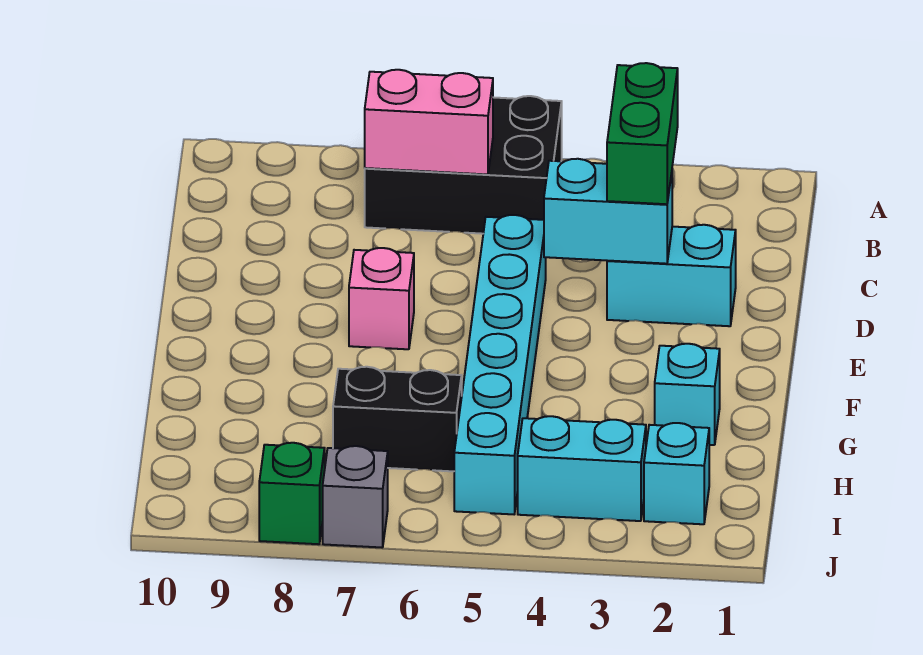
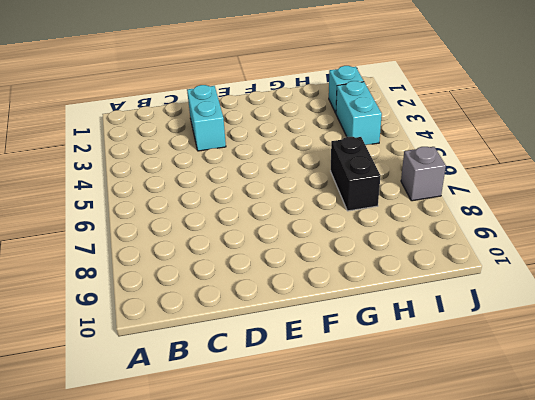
none -> black 2x3 brick [365,96,562,234]
none -> cyan 1x6 brick [454,215,546,514]
none -> pink 1x1 brick [349,248,414,349]

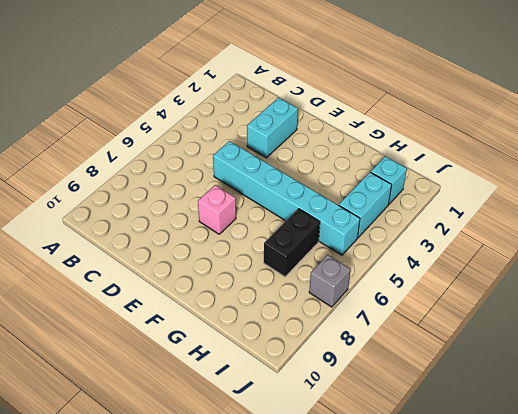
none -> black 2x3 brick [365,96,562,234]
none -> cyan 1x1 brick [655,344,720,445]
none -> green 1x1 brick [259,443,325,544]

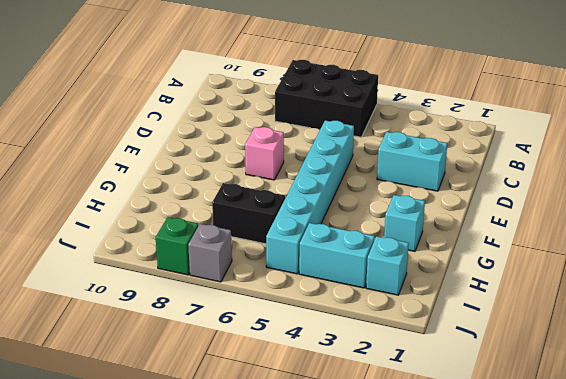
none -> pink 1x2 brick [365,70,493,174]
none -> cyan 1x2 brick [544,159,672,264]
none -> green 1x2 brick [607,63,678,204]

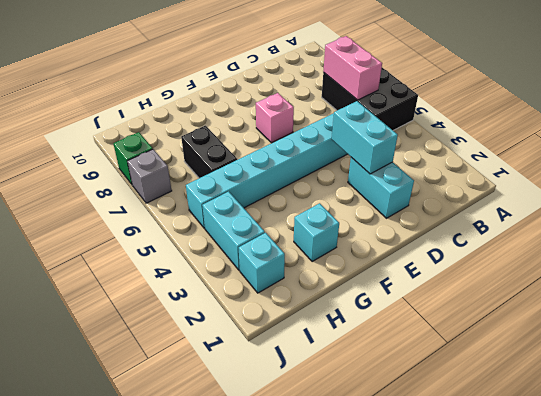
none -> green 1x2 brick [607,63,678,204]

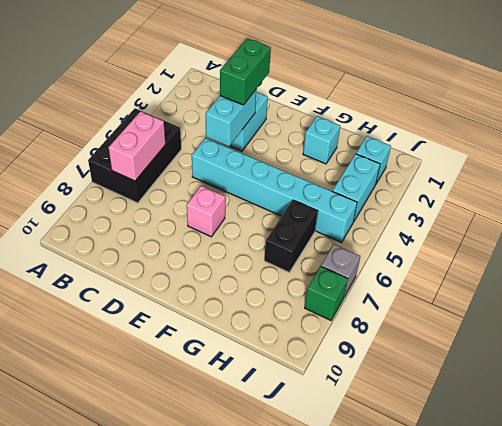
green 1x2 brick [220,38,271,105] -> green 1x2 brick turned to [607,63,678,204]

